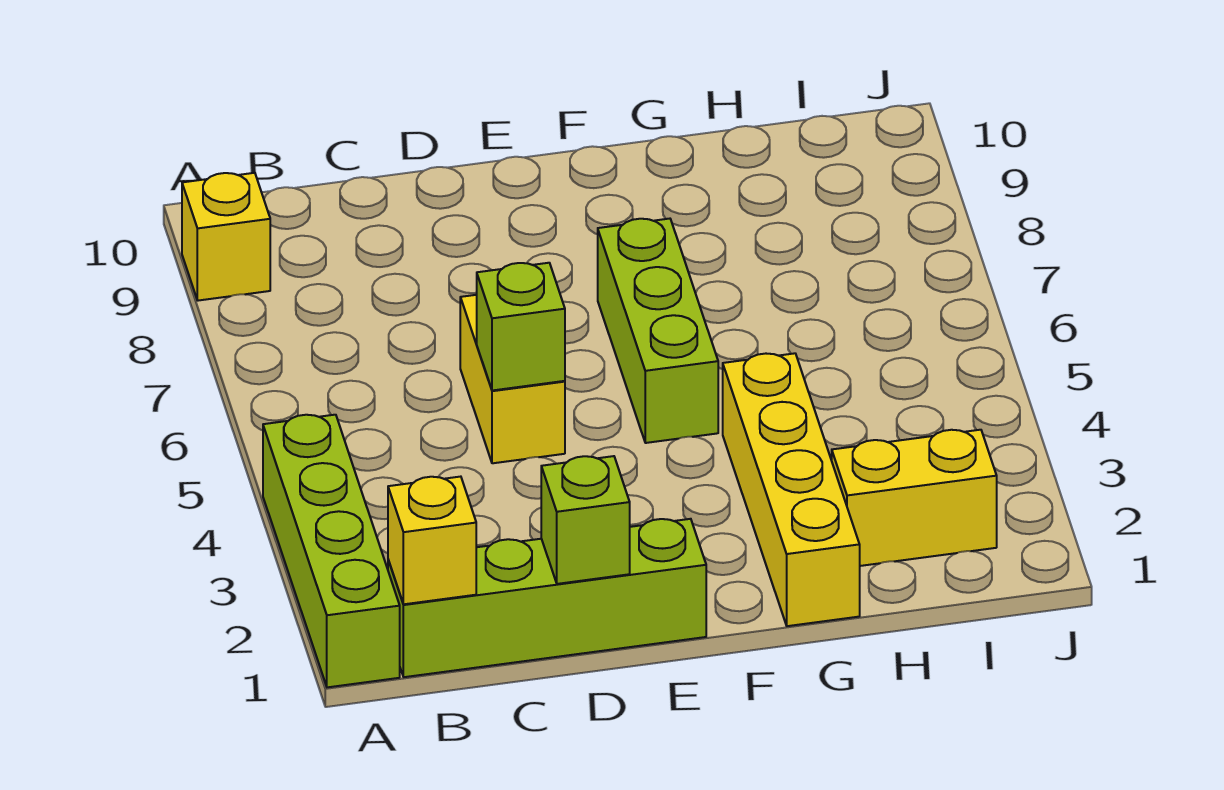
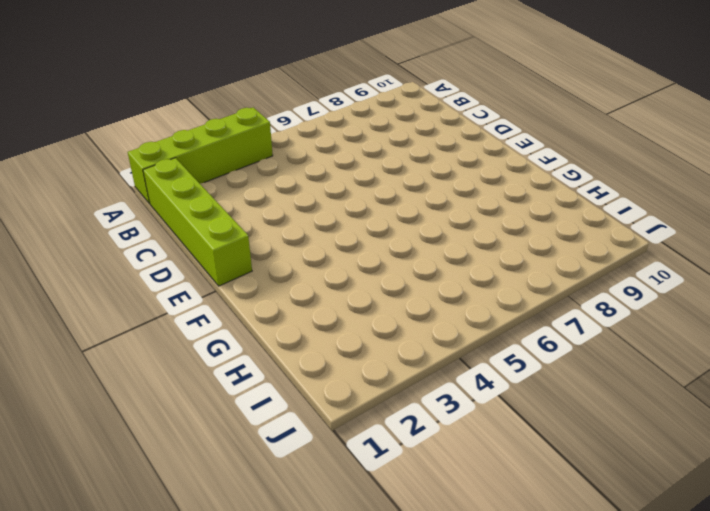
none -> yellow 1x1 brick [182,173,270,301]
none -> yellow 1x2 brick [460,295,565,463]

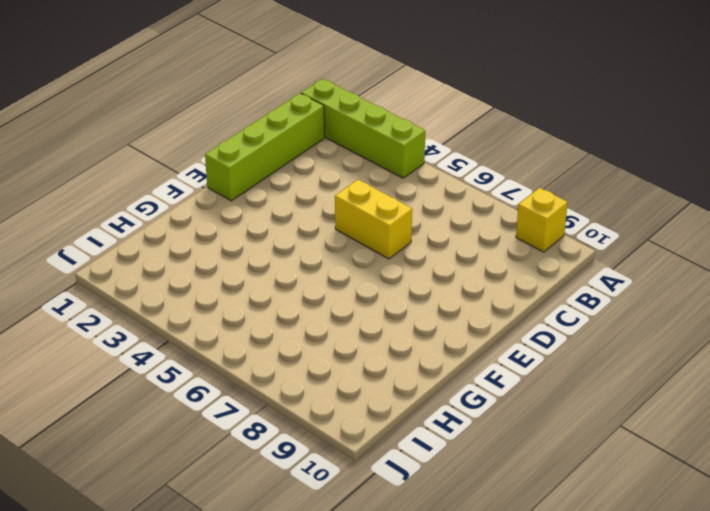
none -> lime 1x3 brick [598,219,718,443]
none -> yellow 1x4 brick [723,353,860,626]

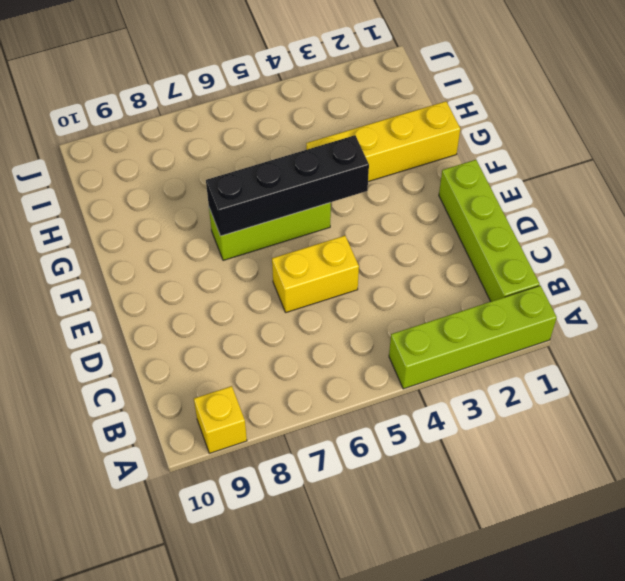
black 1x4 brick [206,135,369,236] -> none
none -> yellow 1x2 brick [832,430,997,566]
none -> yellow 1x1 brick [388,477,476,604]

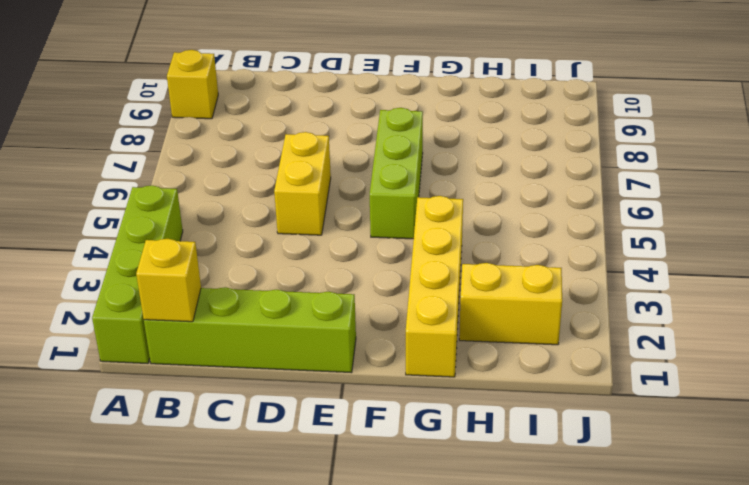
none -> lime 1x1 brick [541,456,630,584]
none -> lime 1x1 brick [477,263,565,391]

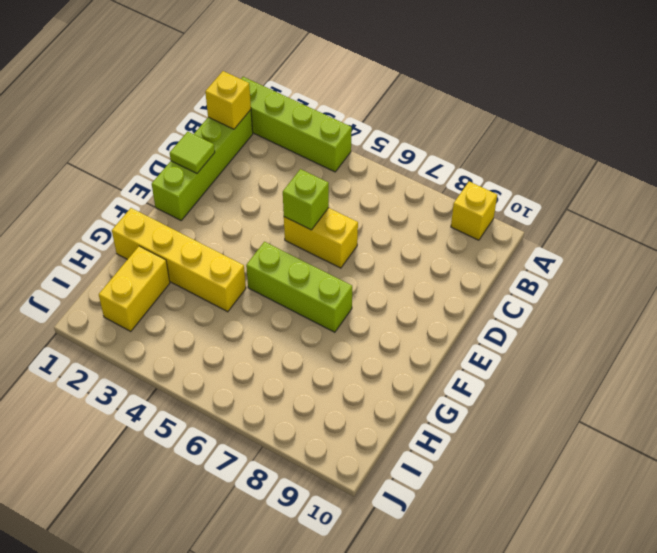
lime 1x1 tile [170,132,215,173] -> lime 1x1 brick [541,456,630,584]

